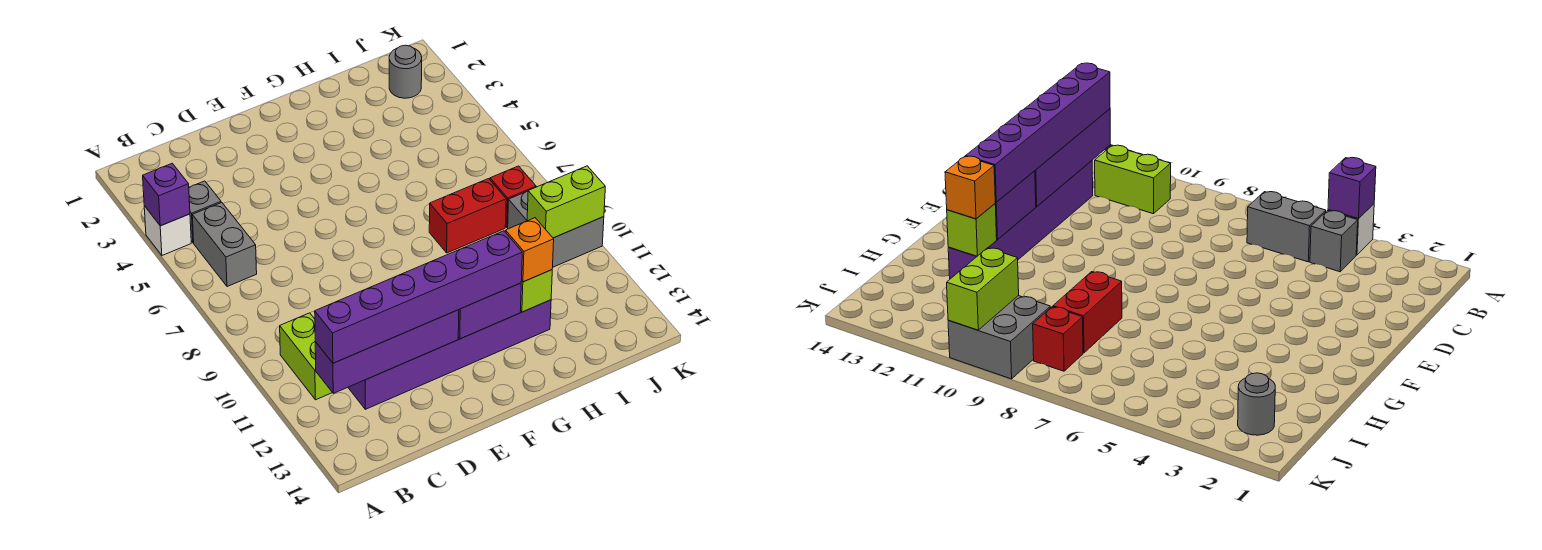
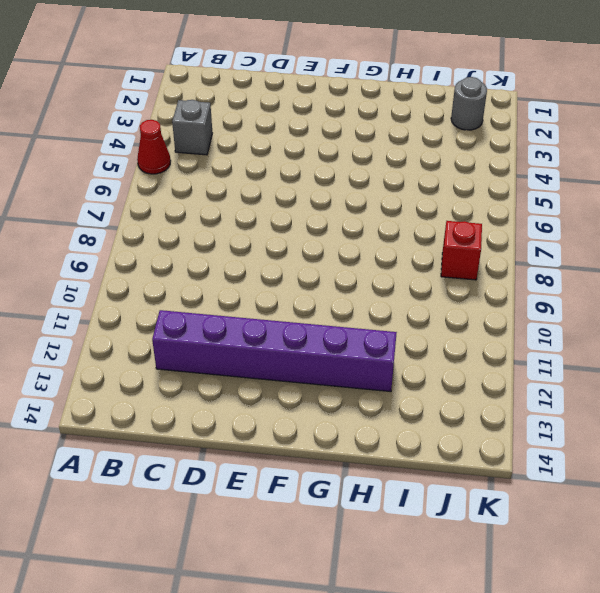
red 1x1 cone [137,120,171,174] -> none
none -> white 1x1 brick [144,206,191,255]
none -> grey 1x2 brick [192,203,257,287]
none -> lime 1x2 brick [280,313,332,400]

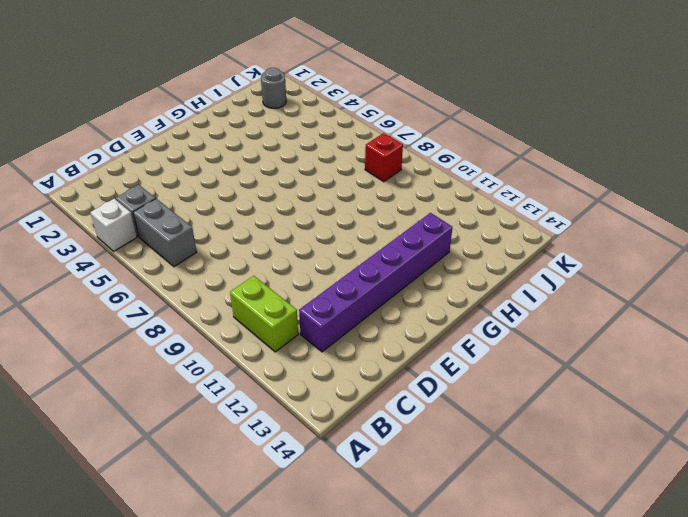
none -> red 1x2 brick [429,179,506,253]
none -> grey 2x2 brick [508,191,604,267]
none -> purple 1x1 brick [143,163,190,226]

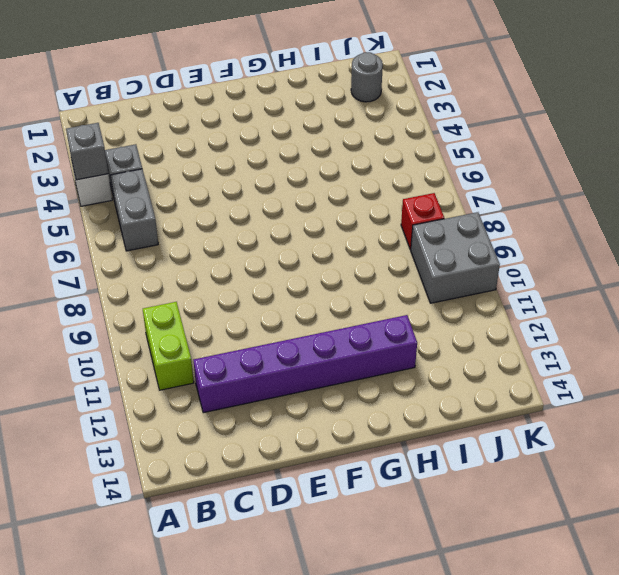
grey 1x1 brick [66,123,108,180] -> purple 1x1 brick [143,163,190,226]
none -> red 1x2 brick [429,179,506,253]
none -> purple 1x4 brick [315,310,459,393]
none -> purple 1x2 brick [458,283,521,339]

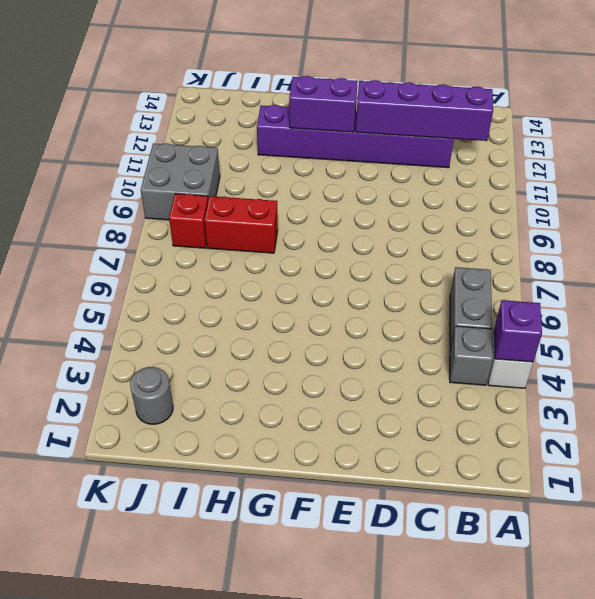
none -> lime 1x2 brick [280,313,332,400]
none -> lime 1x1 brick [521,270,552,312]
none -> lime 1x2 brick [527,166,605,238]

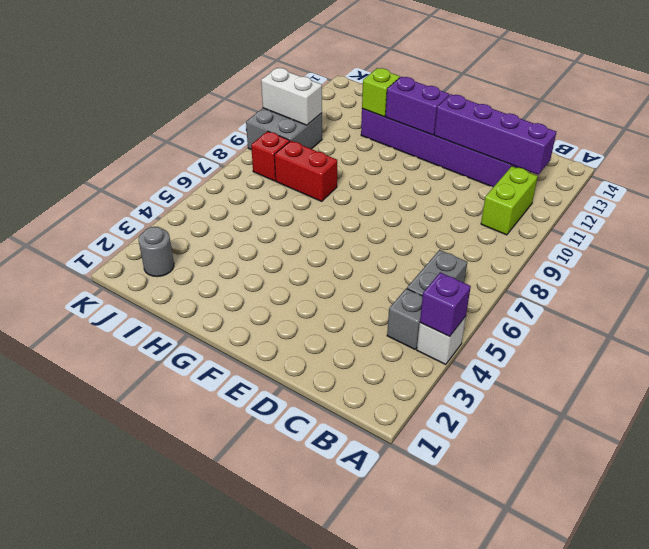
white 1x2 brick [261,68,322,125] -> lime 1x2 brick [527,166,605,238]
none -> purple 1x6 brick [315,231,522,363]
none -> orange 1x1 brick [506,218,554,282]

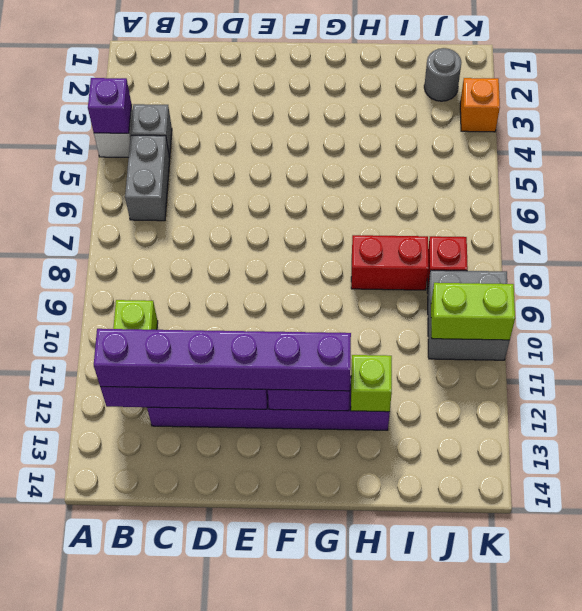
orange 1x1 brick [460,78,500,132] -> orange 1x1 brick moved to [506,218,554,282]

